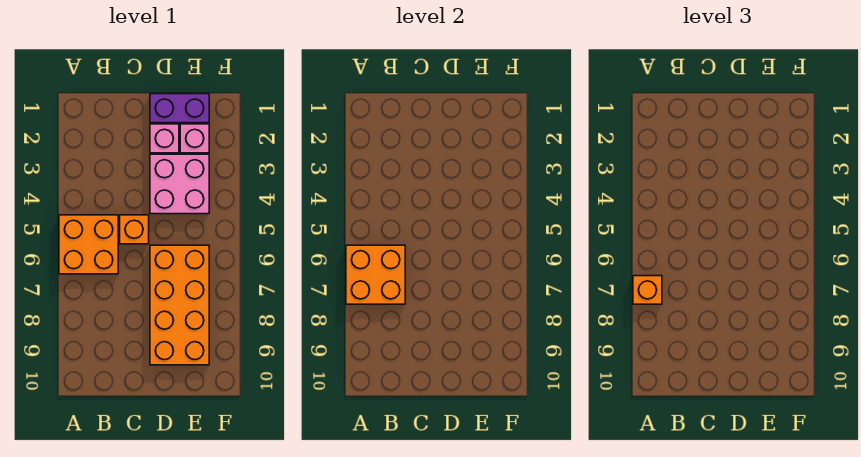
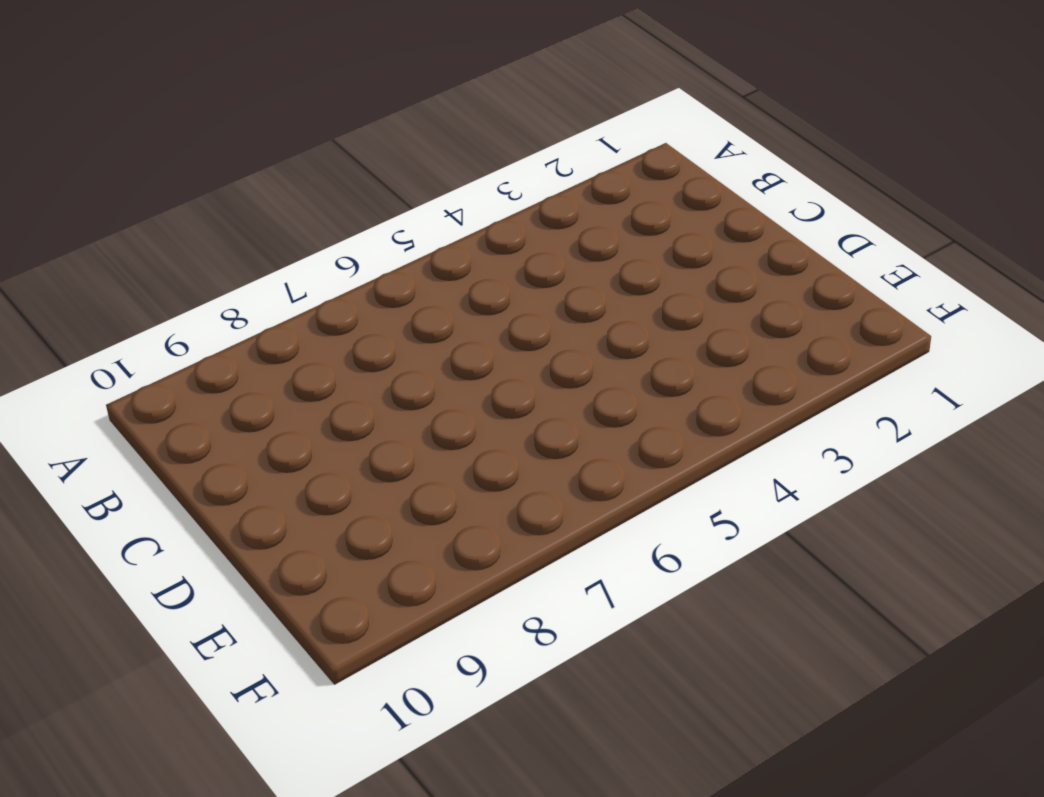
none -> orange 2x2 brick [59,215,118,274]
none -> orange 1x1 brick [120,215,149,244]

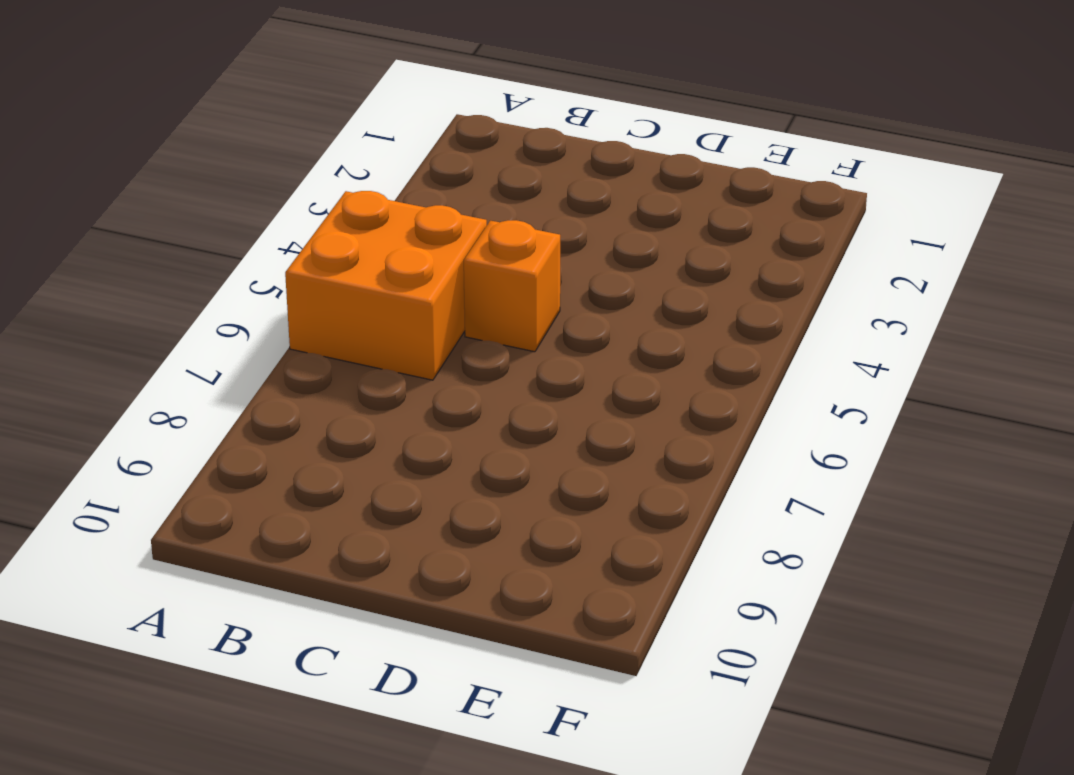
none -> purple 1x2 brick [150,94,209,123]
none -> pink 1x1 brick [150,124,179,153]

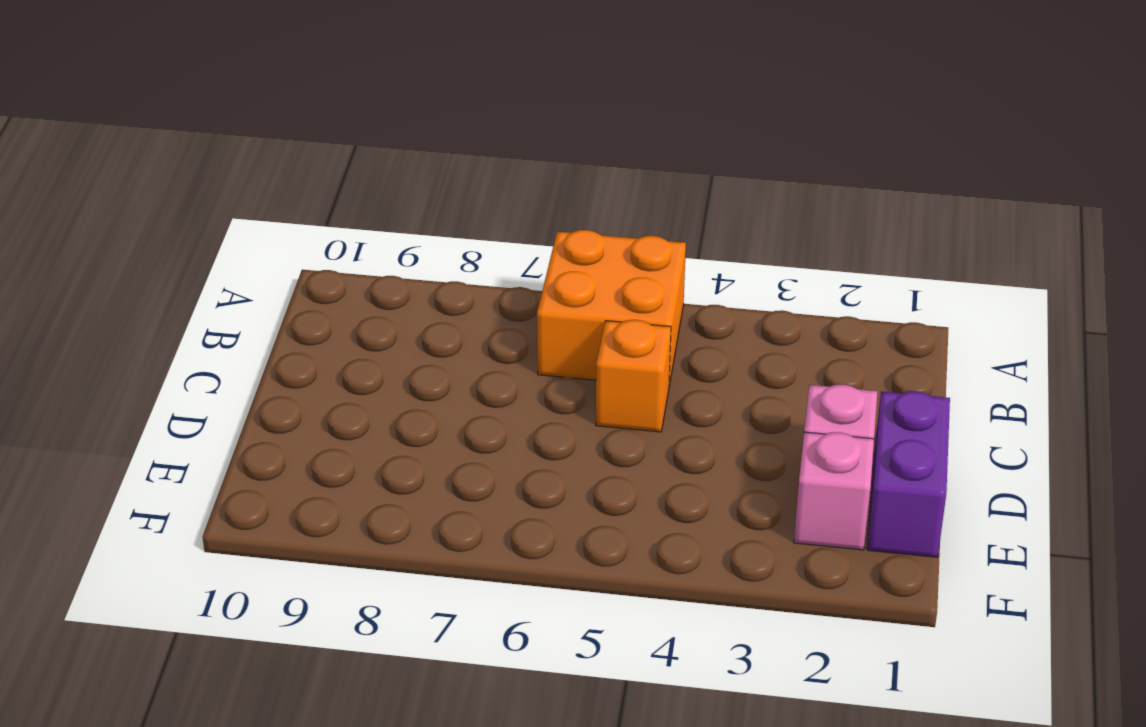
none -> pink 2x2 brick [150,154,209,214]
none -> orange 2x4 brick [150,245,209,365]

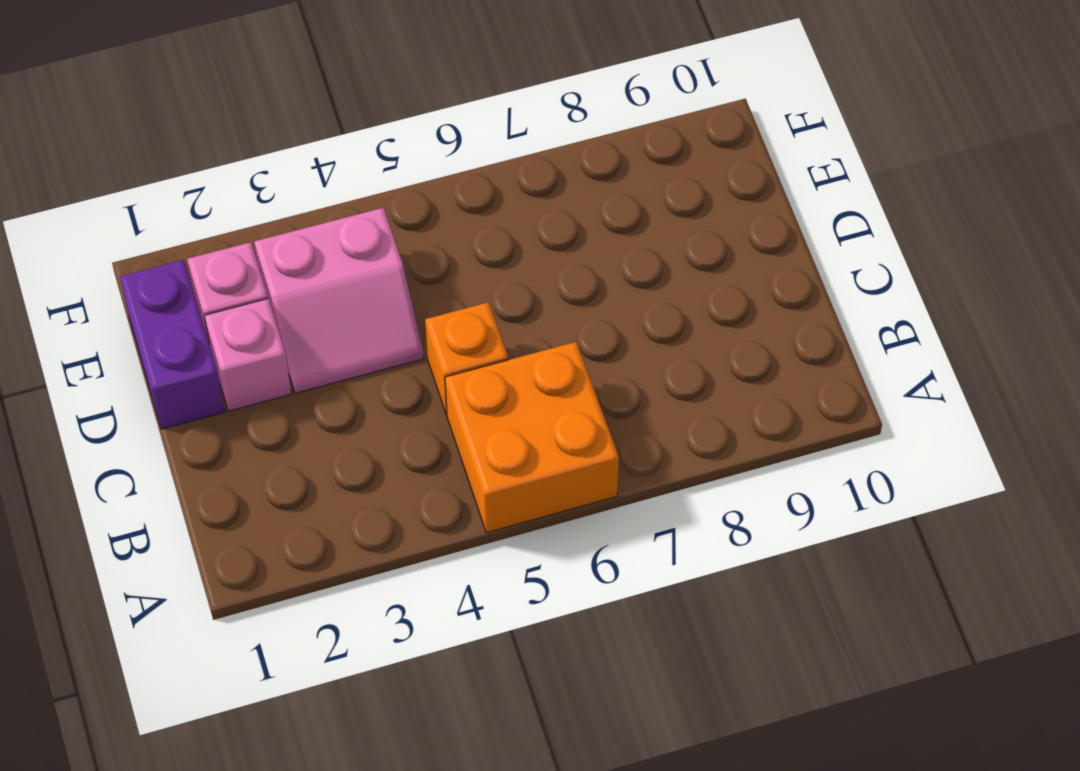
pink 2x2 slope [254,208,424,393] -> pink 2x2 brick [150,154,209,214]
none -> orange 2x4 brick [150,245,209,365]
none -> orange 2x2 brick [346,245,405,304]

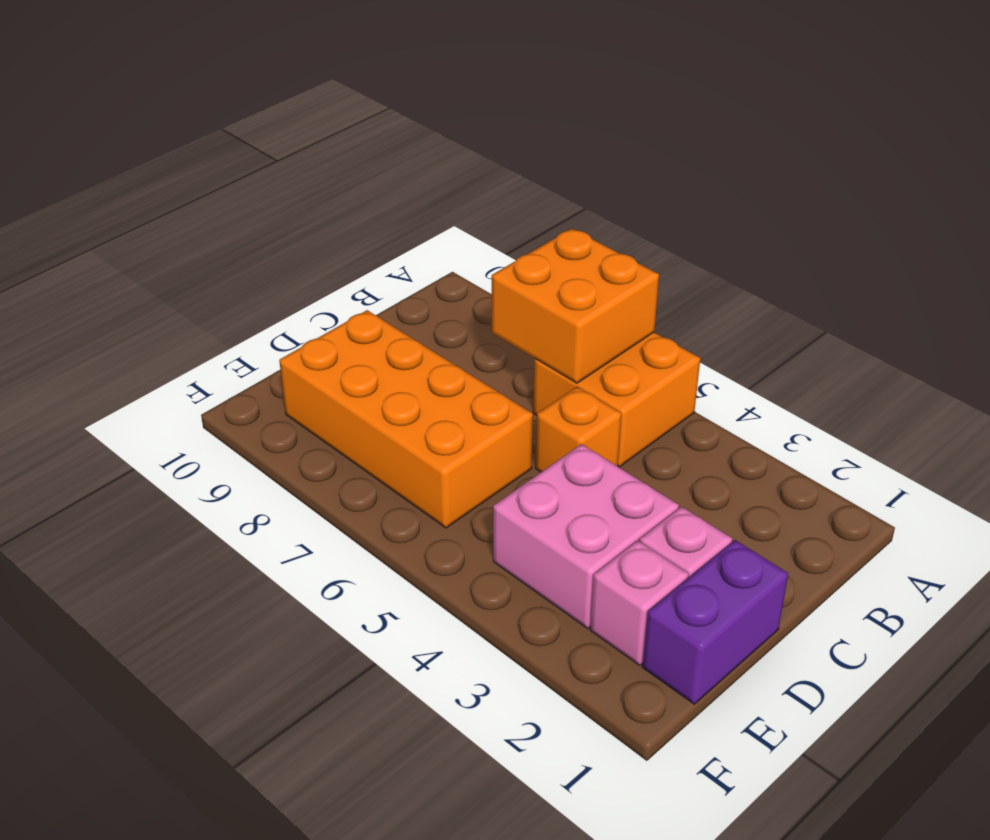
none -> orange 1x1 brick [633,276,662,304]

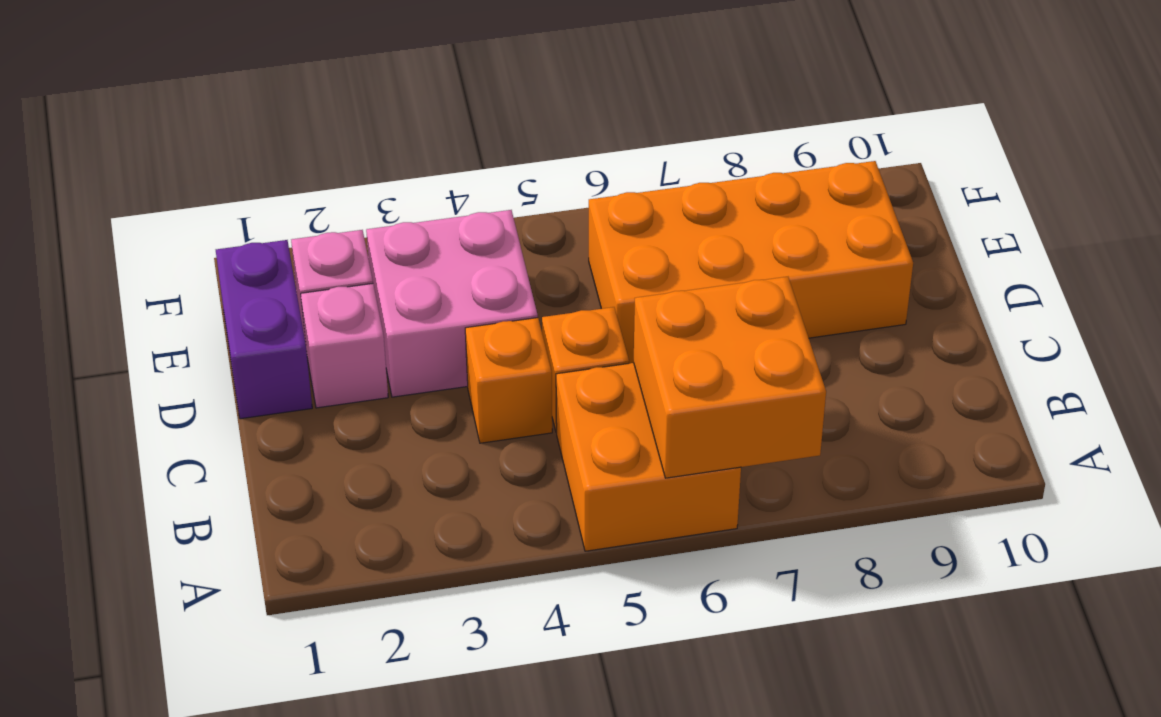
orange 1x1 brick [465,318,552,443] -> orange 1x1 brick moved to [633,276,662,304]

